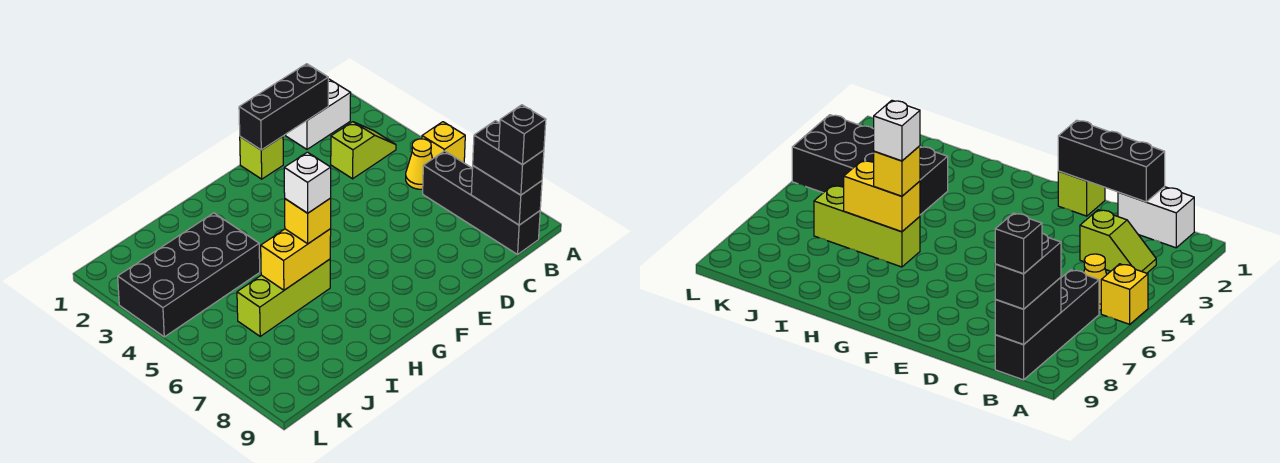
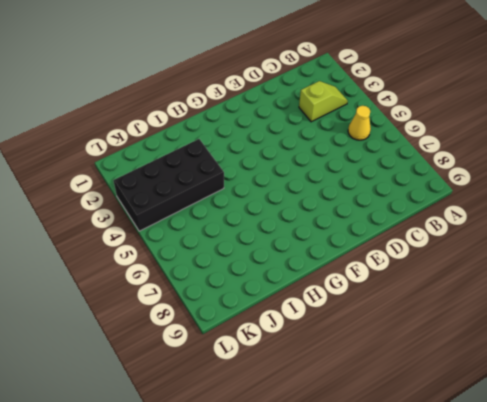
none -> yellow 1x1 brick [422,122,465,163]
none -> white 1x2 brick [286,79,351,149]
none -> black 1x4 brick [423,151,540,254]

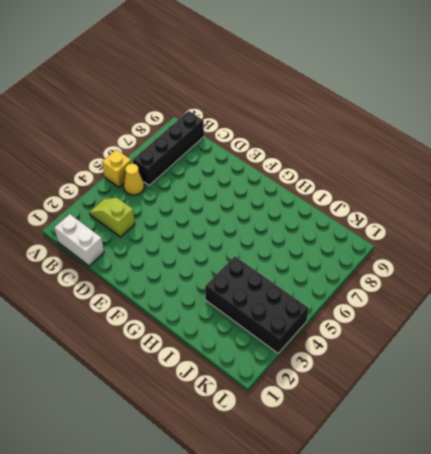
none -> lime 1x1 brick [240,136,283,179]
none -> lime 1x3 brick [237,259,330,336]
none -> black 1x2 brick [471,166,542,225]

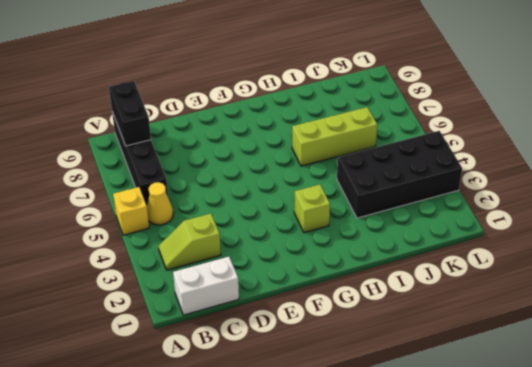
lime 1x1 brick [294,185,330,233] -> lime 1x1 brick moved to [240,136,283,179]
none -> black 1x3 brick [239,64,328,150]
none -> yellow 1x2 brick [261,229,331,290]
none -> black 1x2 brick [473,121,544,195]

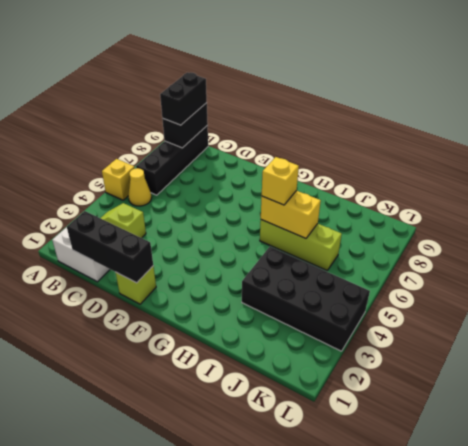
none -> black 1x1 brick [499,105,546,165]
none -> white 1x1 brick [284,152,331,213]

